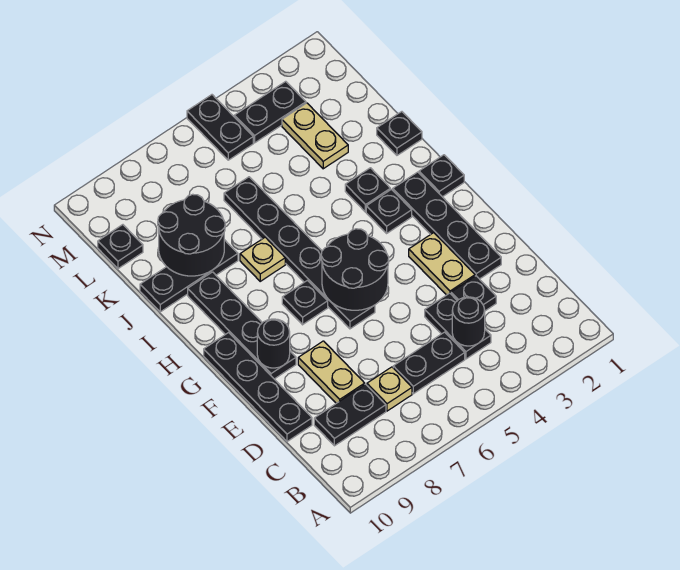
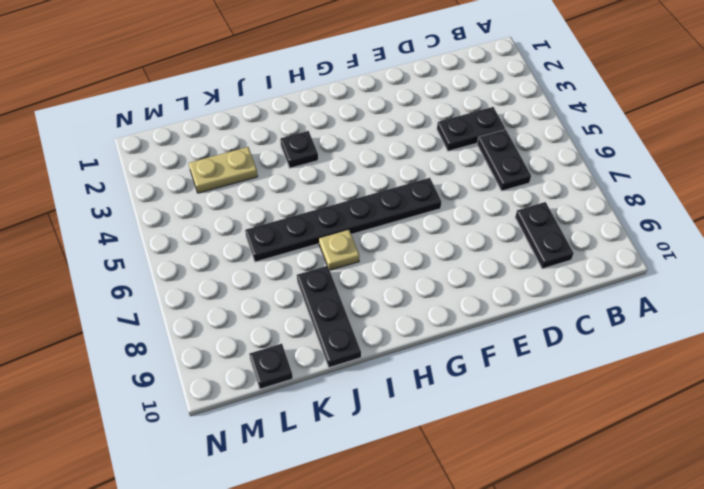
none -> tan 1x1 plate [367,367,412,411]
none -> black 1x1 plate [451,276,496,311]
none -> tan 1x2 plate [298,341,365,403]

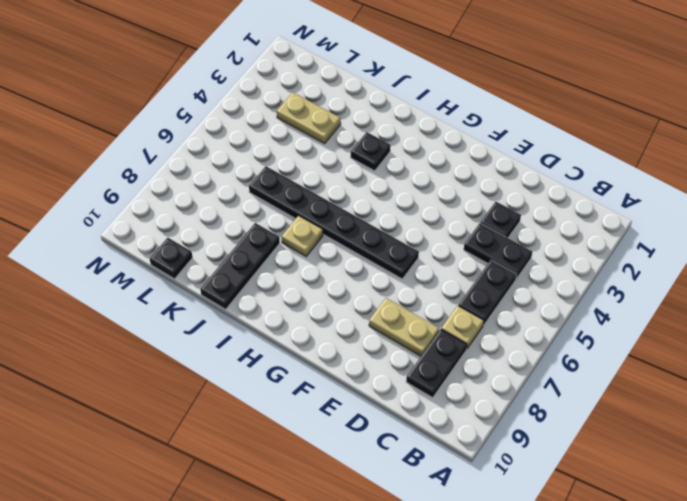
none -> black 1x4 plate [204,333,312,441]
none -> black 1x4 plate [393,172,501,279]
none -> tan 1x2 plate [409,233,475,295]

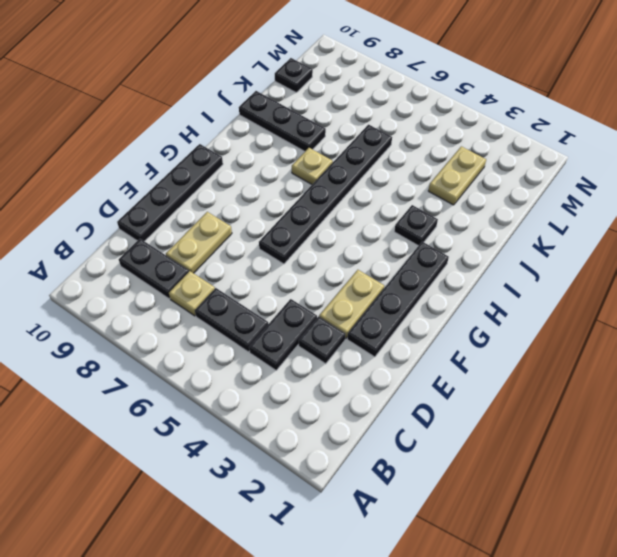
none -> black 1x4 plate [188,272,296,379]
none -> black 1x1 plate [282,280,328,325]
none -> black 1x1 plate [419,155,464,197]

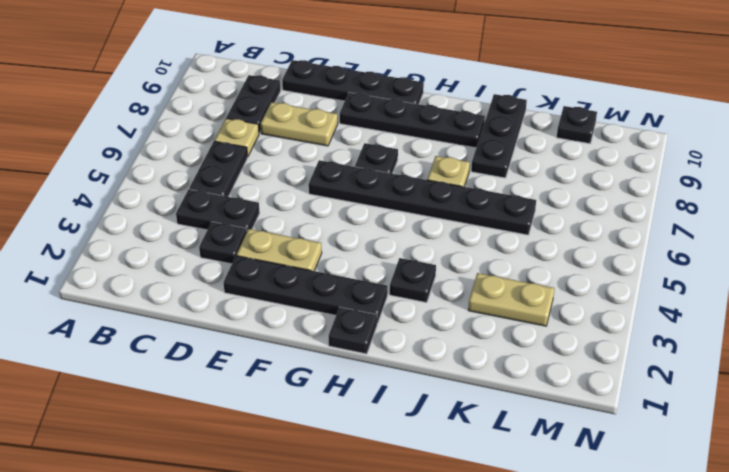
none -> black 1x1 plate [366,189,412,233]
none -> black 1x1 plate [377,112,422,155]
none -> black 1x2 plate [234,81,306,143]

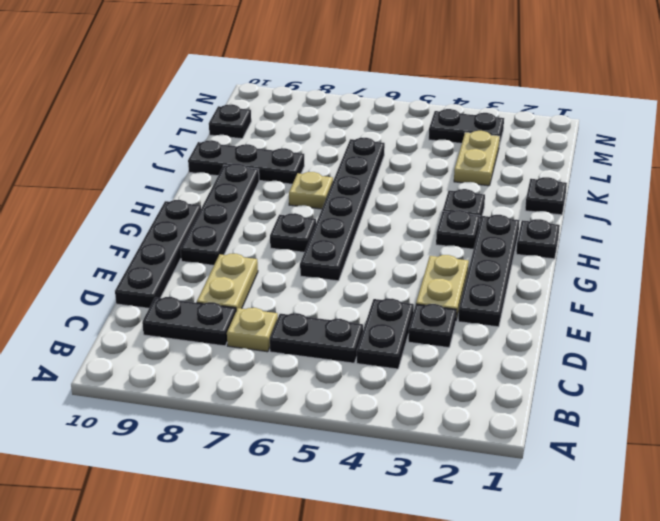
none -> black 1x2 plate [187,95,253,160]
none -> black 1x1 round brick [452,297,485,346]
none -> black 2x2 round brick [321,229,389,310]

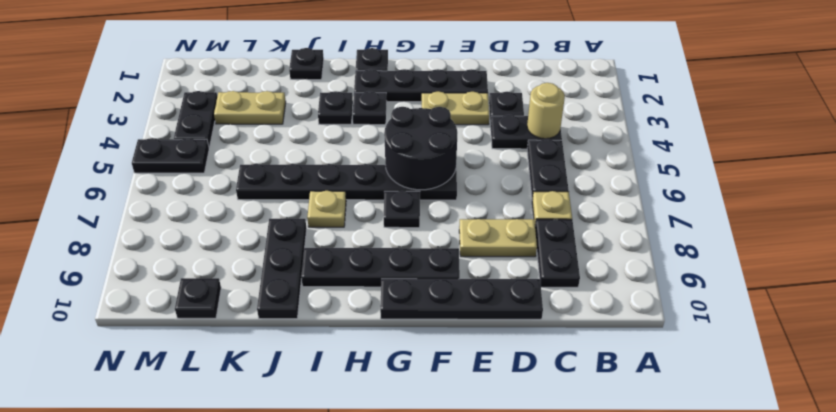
tan 1x1 round brick [527,83,565,139] -> black 1x1 round brick [452,297,485,346]
none -> black 1x1 round brick [257,319,290,368]
none -> black 2x2 round brick [158,194,225,276]

